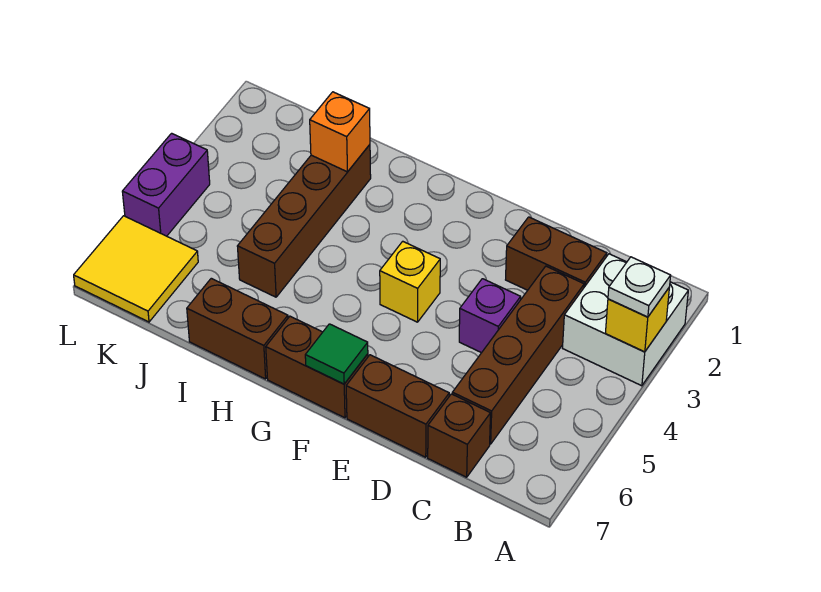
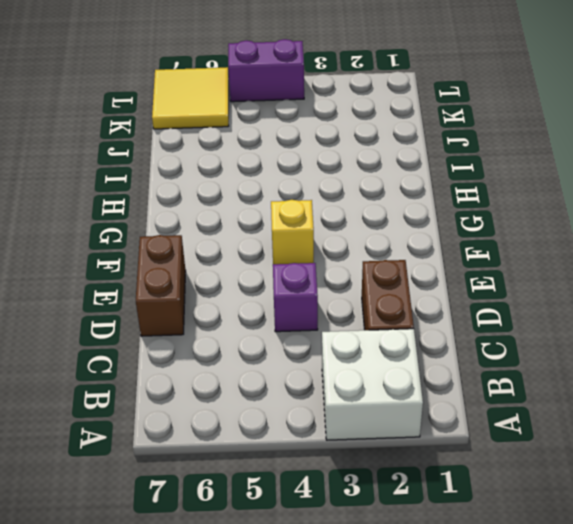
none -> brown 1x4 brick [452,266,584,444]
none -> brown 1x1 brick [428,394,491,477]
none -> brown 1x2 brick [266,316,368,418]

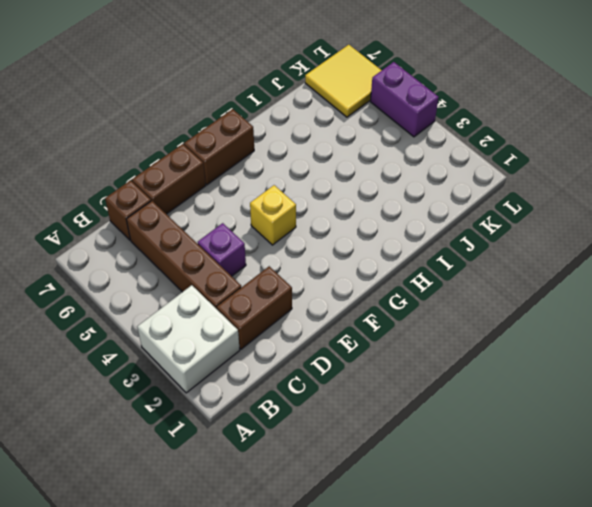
none -> brown 1x2 brick [187,278,288,379]
none -> brown 1x4 brick [237,145,371,297]
none -> yellow 1x1 brick [605,288,669,352]

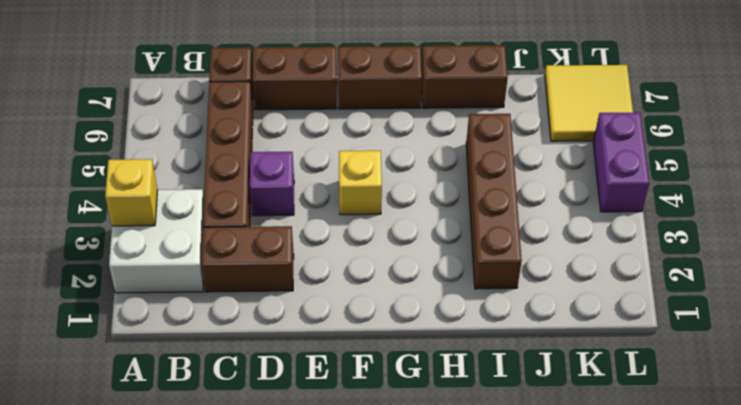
none -> green 1x1 tile [305,324,368,384]
none -> orange 1x1 brick [310,92,370,172]
none -> white 1x1 plate [608,257,671,317]

